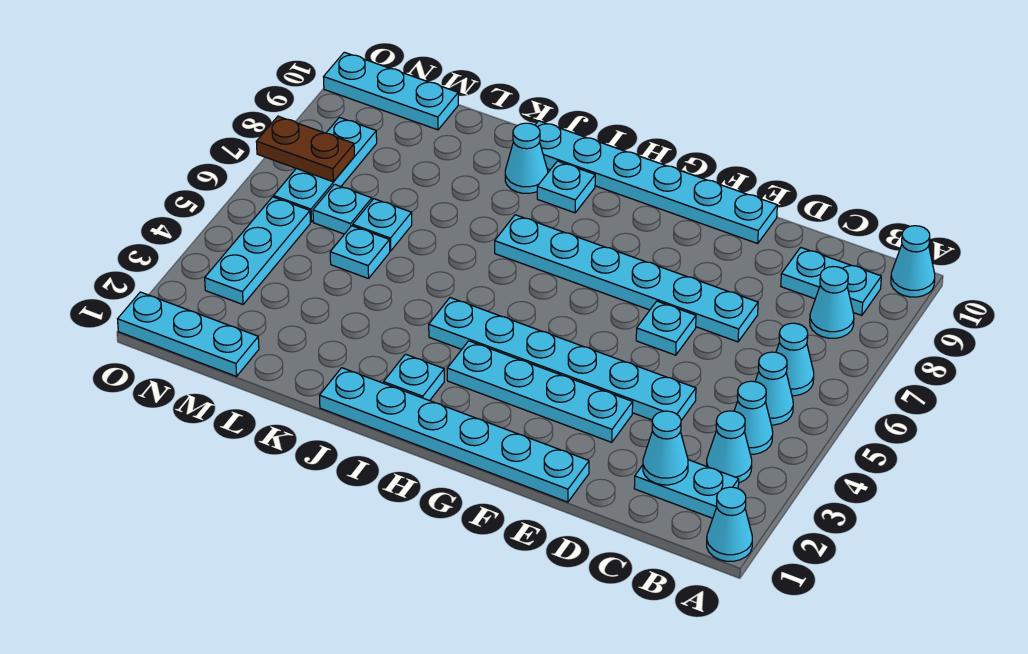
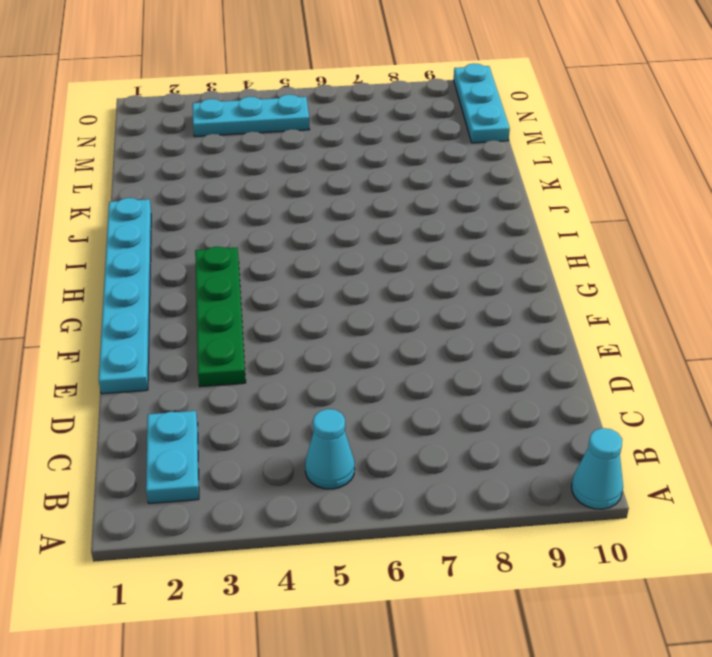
green 1x4 plate [195,246,246,387] -> cyan 1x4 plate [447,341,633,442]
none -> cyan 1x1 cone [707,487,752,561]
none -> cyan 1x1 cone [707,411,752,483]
none -> cyan 1x1 cone [734,381,773,454]

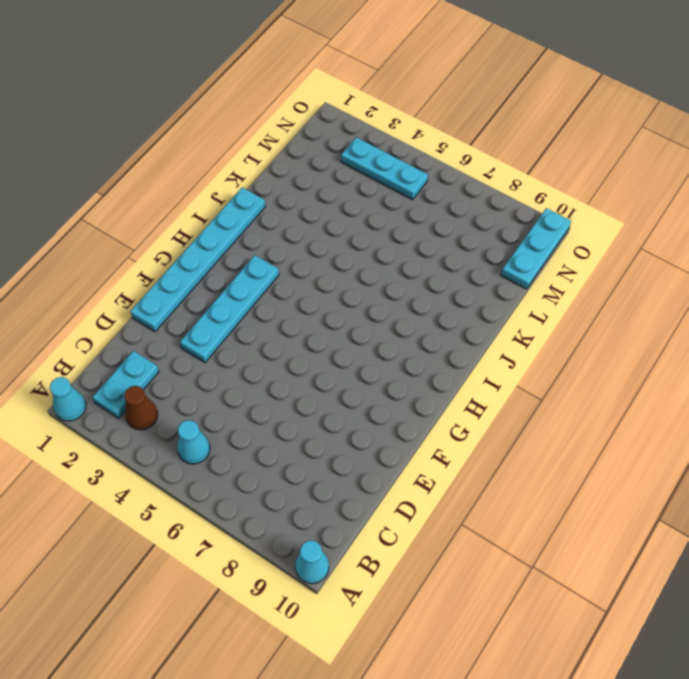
brown 1x1 cone [124,386,158,430] -> cyan 1x1 cone [707,411,752,483]
none -> cyan 1x1 cone [734,381,773,454]
none -> cyan 1x1 cone [776,323,814,396]
none -> cyan 1x1 cone [810,267,854,338]

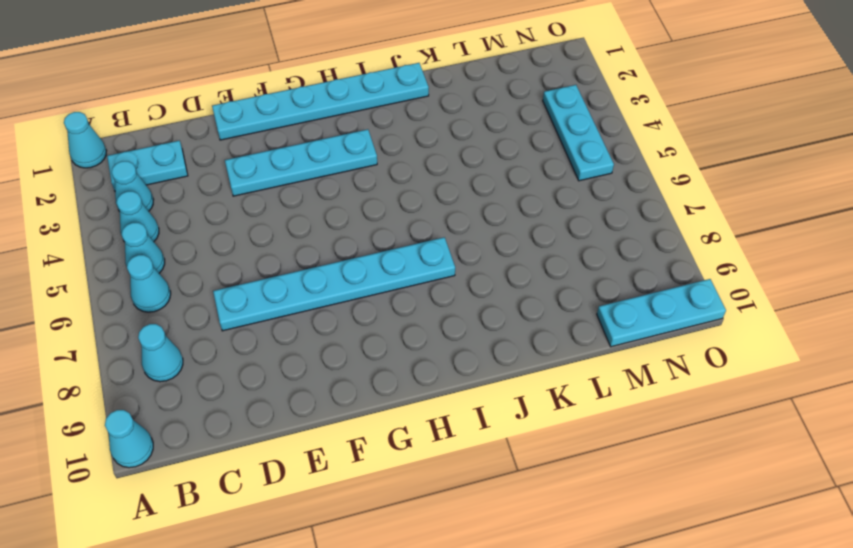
none -> cyan 1x2 plate [781,247,881,316]
none -> cyan 1x6 plate [429,298,696,420]
none -> cyan 1x1 plate [636,301,696,355]

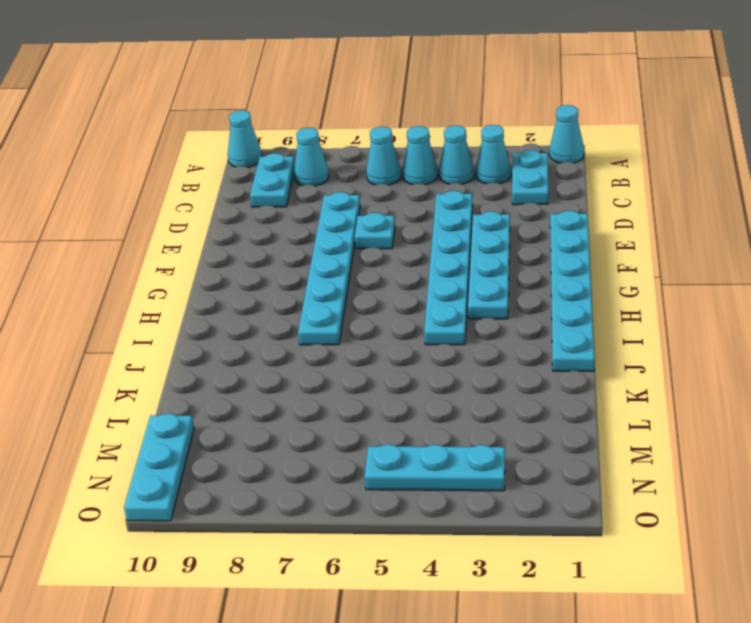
none -> cyan 1x6 plate [535,121,777,243]
none -> cyan 1x1 plate [384,354,444,401]
none -> cyan 1x1 plate [537,161,595,213]

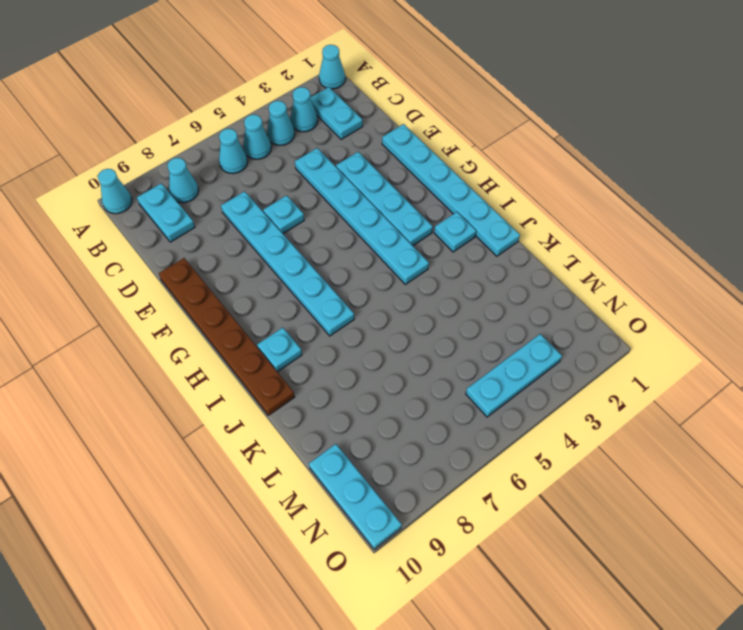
brown 1x6 plate [159,258,295,416] -> cyan 1x6 plate [535,121,777,243]
none -> cyan 1x1 cone [505,123,548,193]
none -> cyan 1x1 plate [330,226,390,279]
none -> cyan 1x1 plate [353,199,412,251]

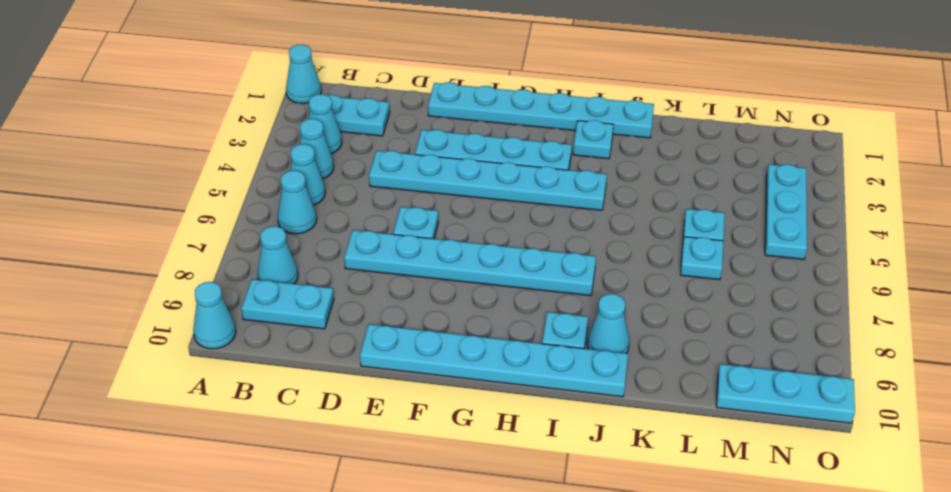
none -> cyan 1x3 plate [118,292,259,376]
none -> cyan 1x1 plate [313,184,372,234]
none -> cyan 1x3 plate [274,117,377,222]

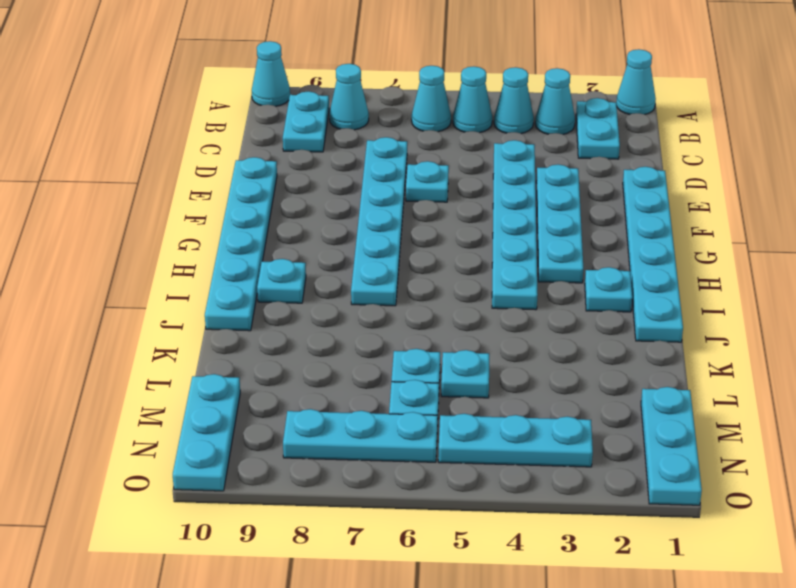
none -> cyan 1x1 cone [505,123,548,193]
none -> cyan 1x1 cone [643,411,688,485]
none -> brown 1x2 plate [256,116,354,182]

